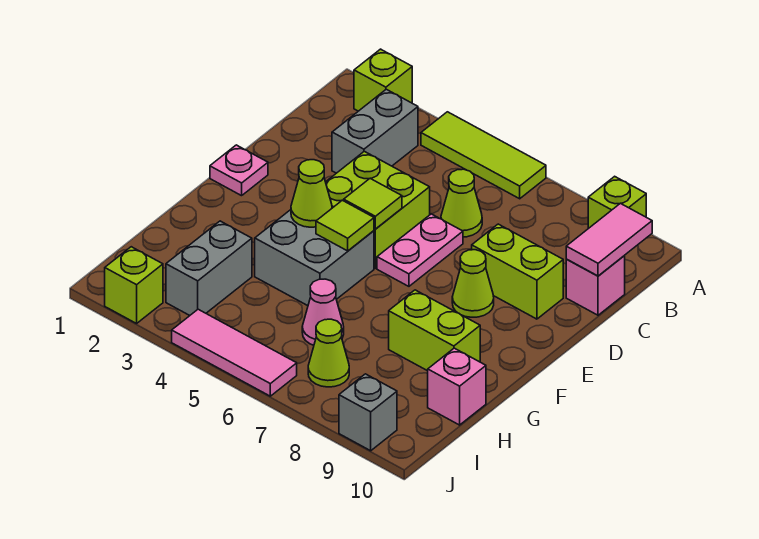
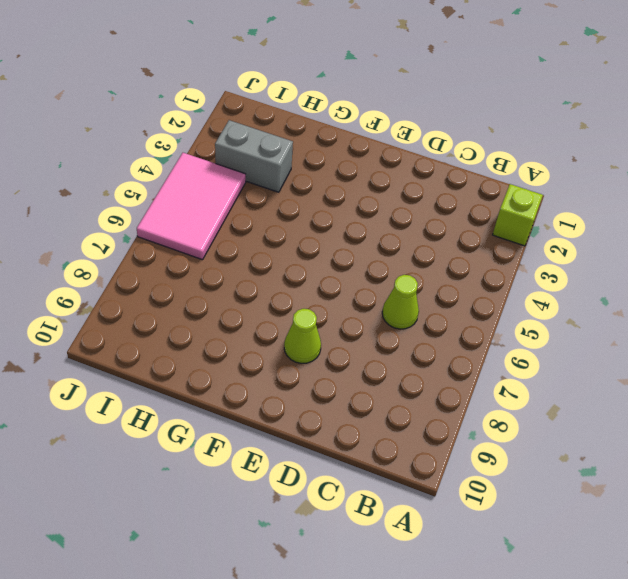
pink 2x3 tile [137,153,246,260] -> pink 1x3 tile [172,309,297,396]
none -> lime 1x3 tile [421,112,546,199]
none -> lime 1x1 brick [588,176,646,229]
none -> grey 1x2 brick [332,89,418,173]

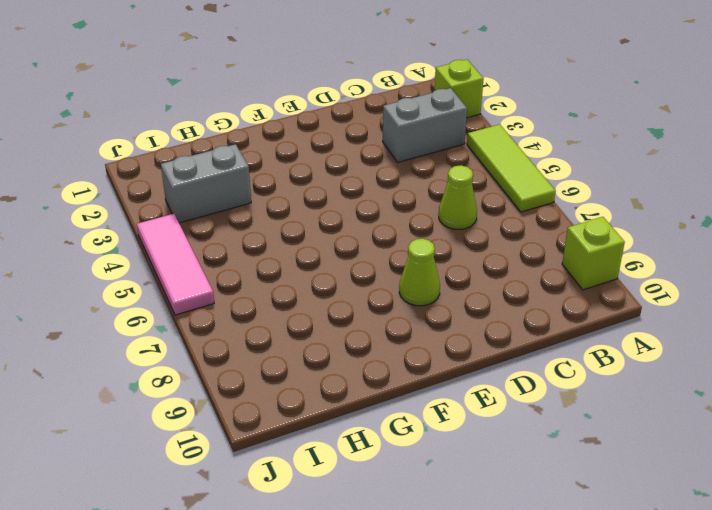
none -> pink 1x1 brick [566,256,625,315]
none -> lime 2x2 brick [326,151,430,268]
none -> pink 1x2 plate [377,214,463,286]

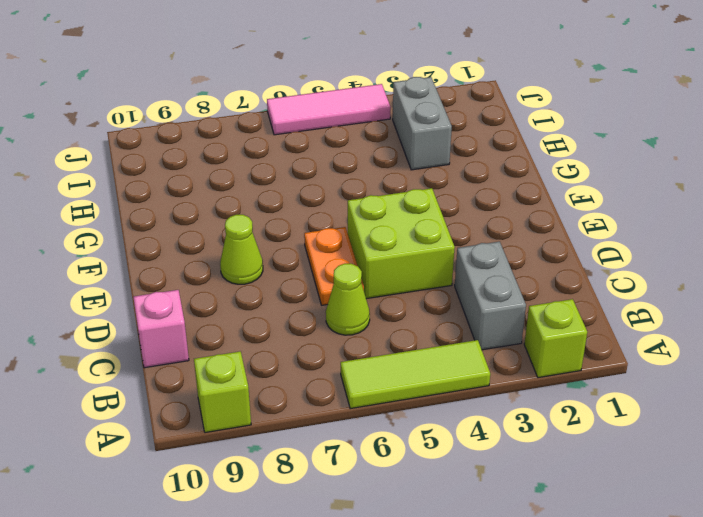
orange 1x2 plate [304,227,364,305] -> pink 1x2 plate [377,214,463,286]
none -> lime 1x2 brick [472,224,563,319]
none -> pink 1x1 plate [210,145,268,196]
none -> grey 2x2 brick [255,210,374,306]

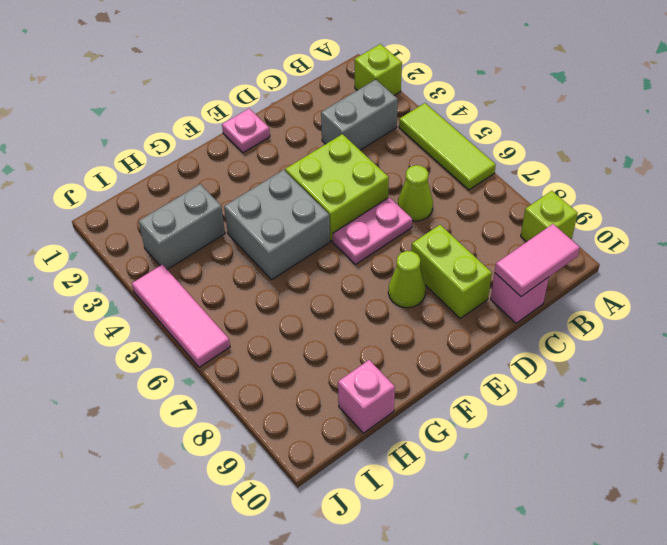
none -> lime 1x2 brick [389,290,480,371]
none -> pink 1x1 cone [302,279,344,345]
none -> lime 1x1 cone [308,319,349,387]

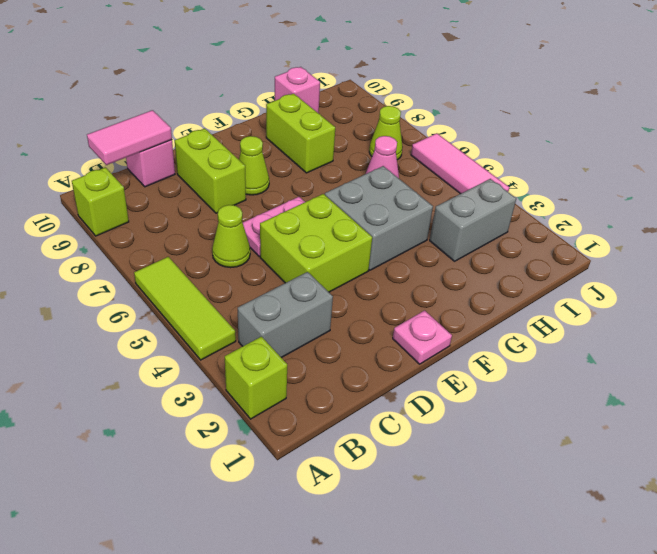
none -> lime 1x1 brick [105,247,163,323]
none -> grey 1x1 brick [339,374,397,451]
none -> lime 1x1 tile [344,178,402,229]

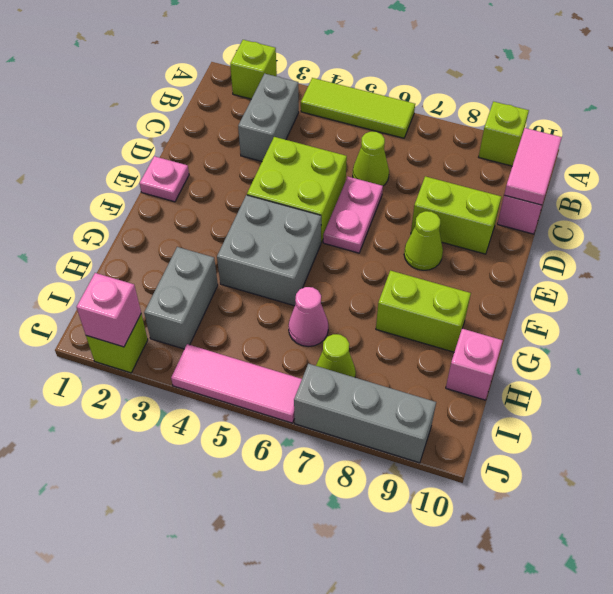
pink 1x1 brick [76,273,141,347] -> none
grey 1x3 brick [294,364,436,463] -> grey 1x1 brick [339,374,397,451]
none -> lime 1x1 tile [344,178,402,229]
none -> lime 1x1 cone [291,160,332,227]
none -> lime 1x1 tile [316,200,374,251]

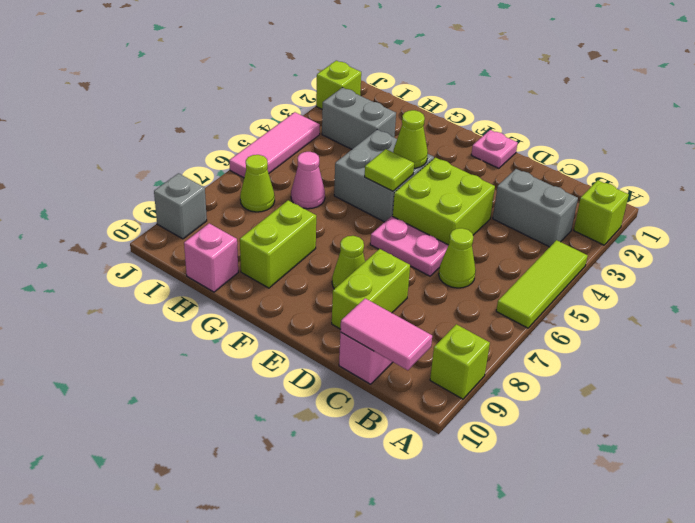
none -> lime 1x1 tile [344,178,402,229]

